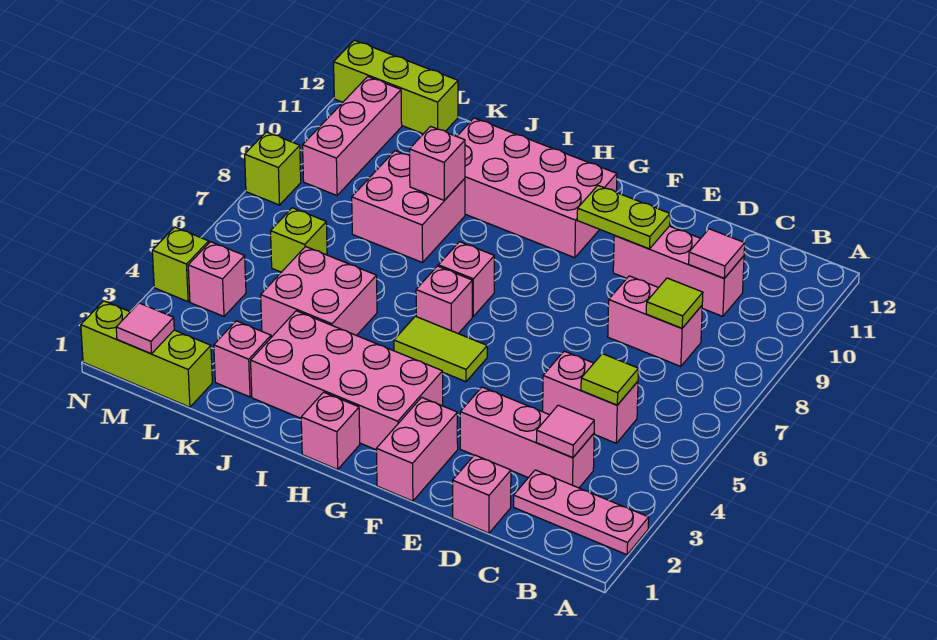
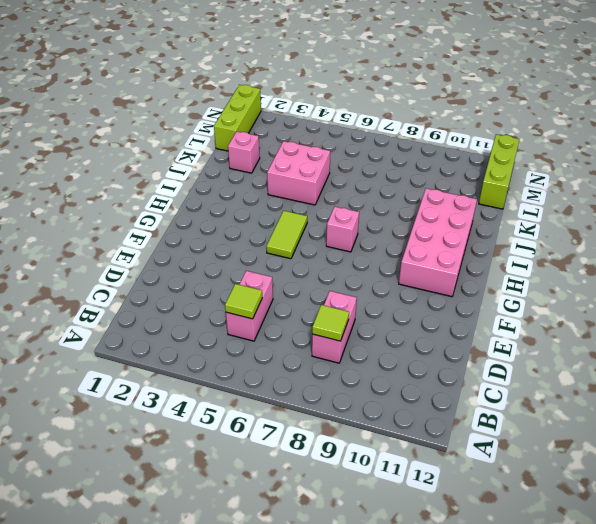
none -> pink 1x3 plate [514,470,649,555]
none -> pink 1x3 brick [460,387,594,488]
none -> pink 1x3 brick [613,226,744,316]
none -> pink 1x1 brick [453,455,511,533]

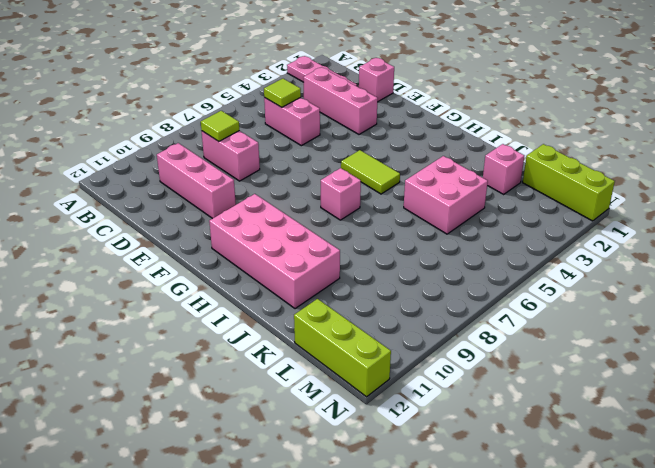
none -> pink 1x2 brick [376,397,458,501]
none -> pink 2x4 brick [251,311,443,450]
none -> pink 1x1 brick [301,392,360,469]
none -> pink 1x1 brick [416,266,472,334]

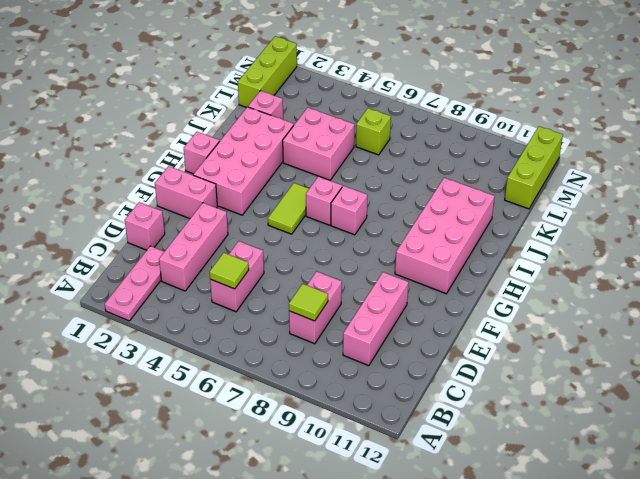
none -> pink 2x2 brick [352,151,465,263]
none -> pink 1x1 brick [188,242,246,316]
none -> pink 1x3 brick [303,77,402,195]
none -> lime 1x1 brick [152,227,209,302]

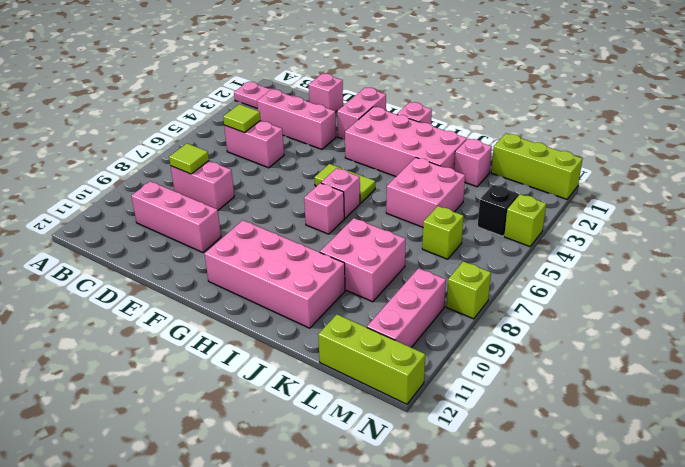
black 1x1 brick [477,185,519,236] -> pink 1x1 brick [188,242,246,316]
none -> pink 1x1 tile [536,405,594,458]
none -> pink 1x1 tile [689,229,745,278]
none -> lime 1x2 plate [577,186,670,249]
none -> pink 1x1 brick [410,126,465,200]

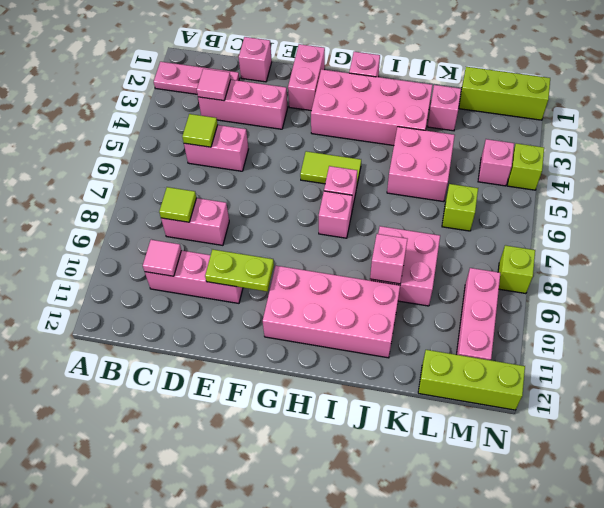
none -> pink 1x1 tile [116,303,174,354]

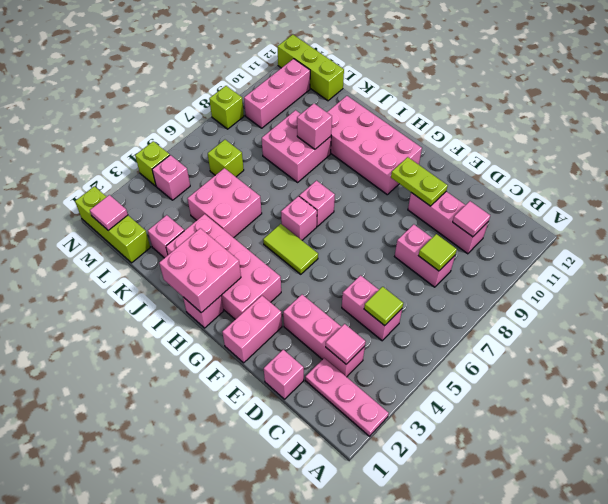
pink 2x2 brick [159,228,241,313] -> none

